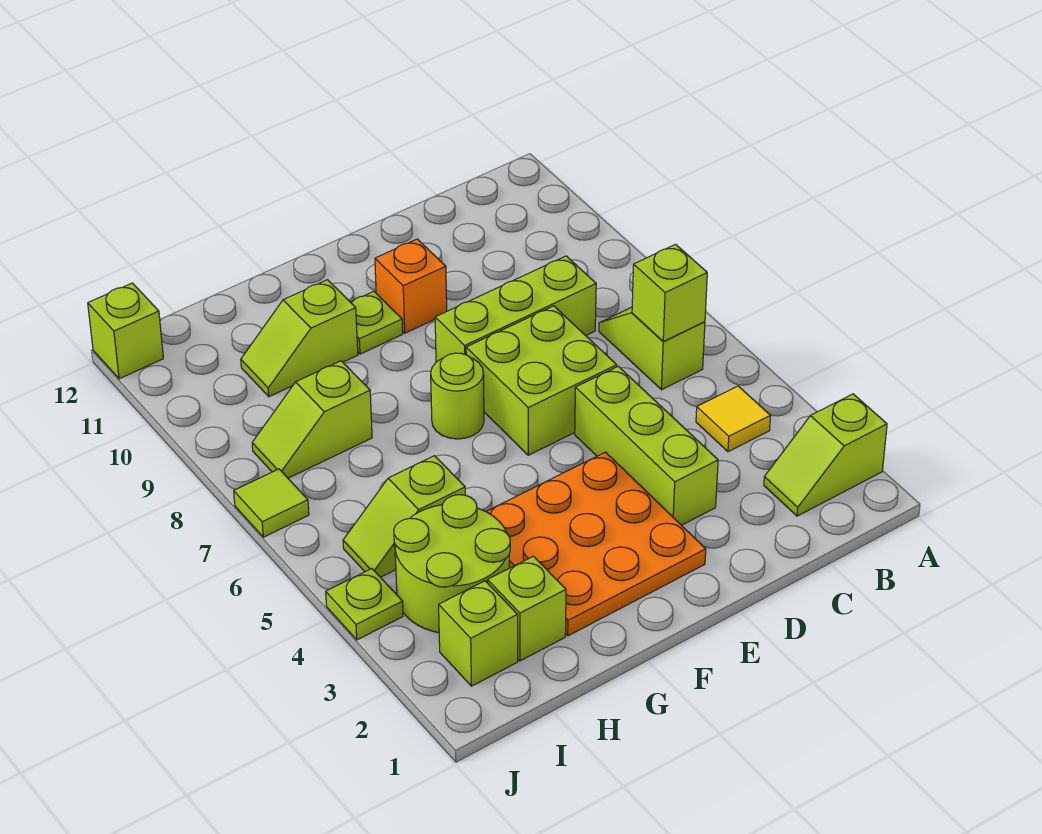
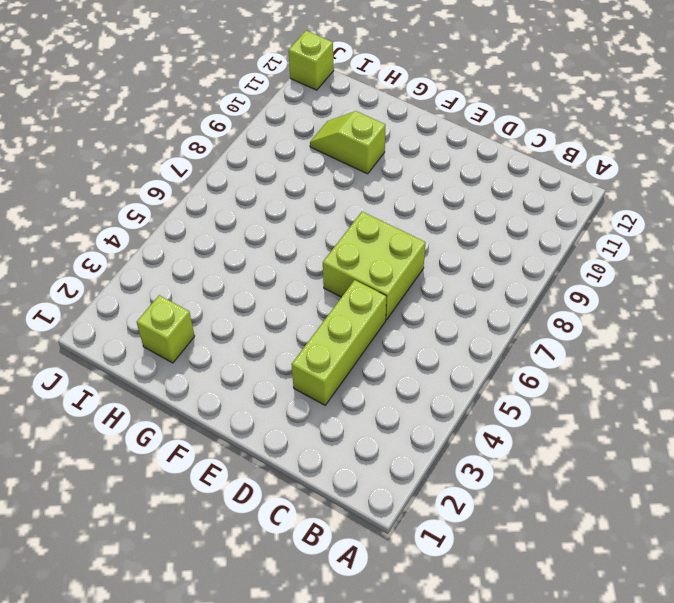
none -> lime 1x2 slope [764,394,887,516]
none -> yellow 1x1 tile [696,386,770,452]
none -> lime 1x2 slope [599,307,705,390]

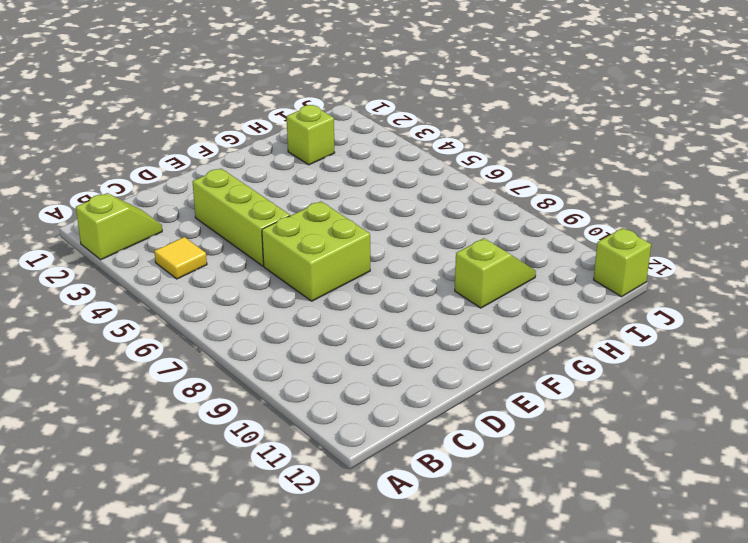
none -> lime 1x2 slope [599,307,705,390]
none -> lime 1x3 brick [435,256,596,362]
none -> orange 3x3 plate [486,452,706,636]

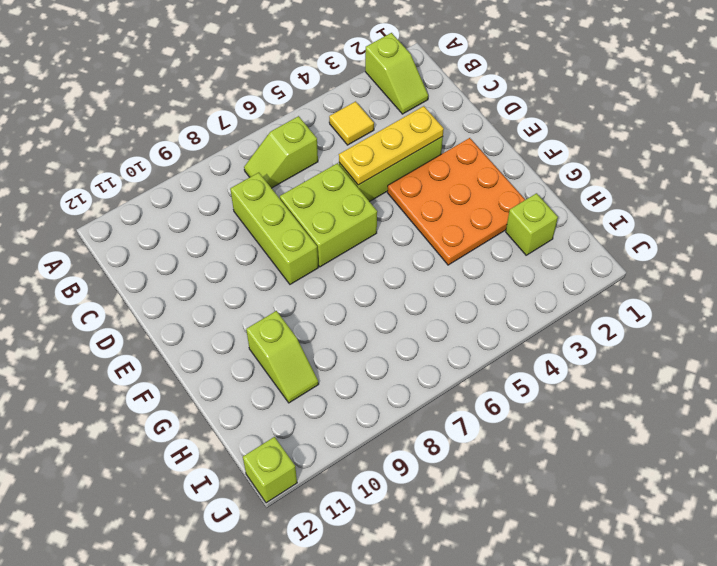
yellow 1x3 plate [339,106,444,185] -> none
none -> orange 1x1 brick [375,239,447,333]
none -> lime 1x1 round brick [431,353,484,439]
none -> lime 1x1 plate [351,292,403,354]

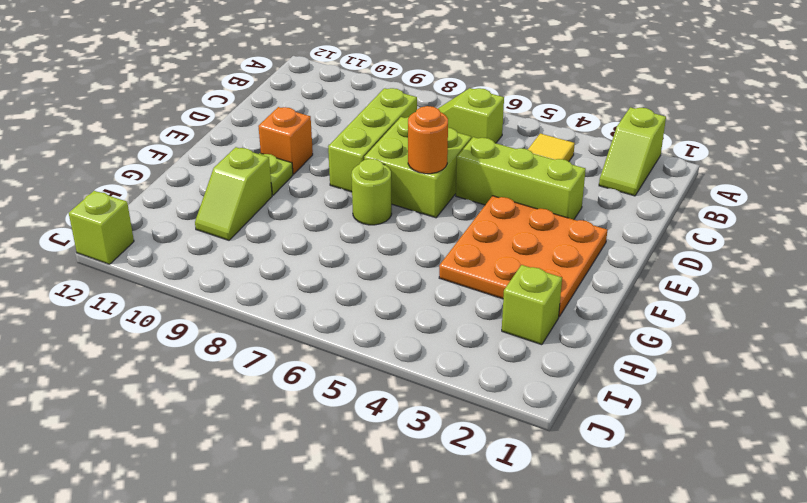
orange 1x1 round brick [408,106,448,174] -> none
none -> lime 2x2 round brick [394,495,510,633]
none -> lime 1x2 slope [343,456,465,577]
none -> lime 1x2 slope [252,361,372,478]

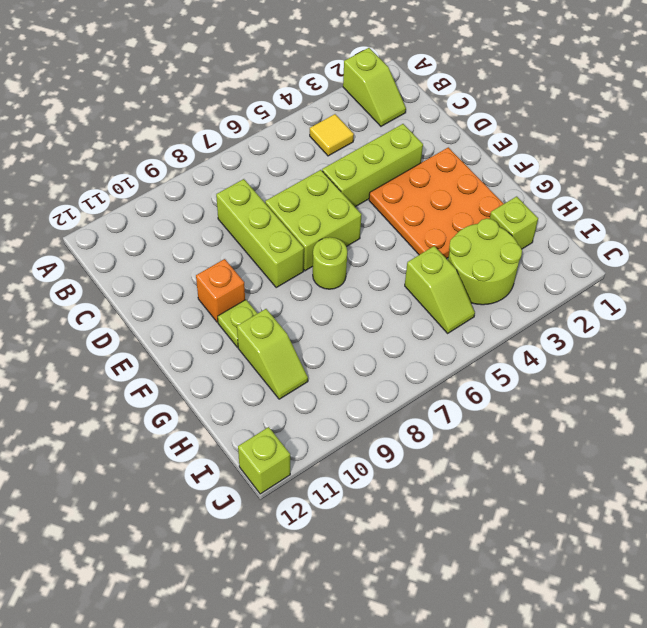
none -> lime 1x2 slope [599,307,705,390]
none -> lime 1x2 slope [252,361,372,478]
none -> lime 1x1 brick [439,581,518,686]

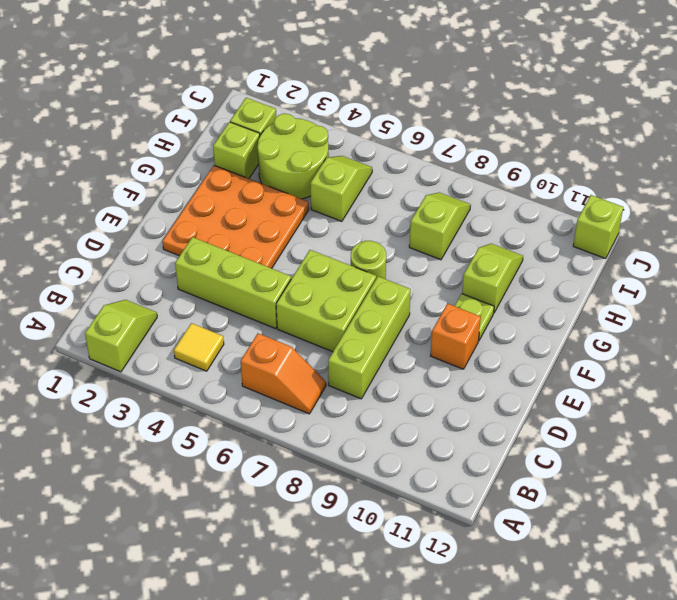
orange 1x2 slope [241,333,326,414] -> lime 1x2 slope [599,307,705,390]
none -> lime 1x1 plate [326,569,403,640]
none -> lime 1x1 tile [234,469,309,537]
none -> lime 1x1 brick [632,244,707,341]

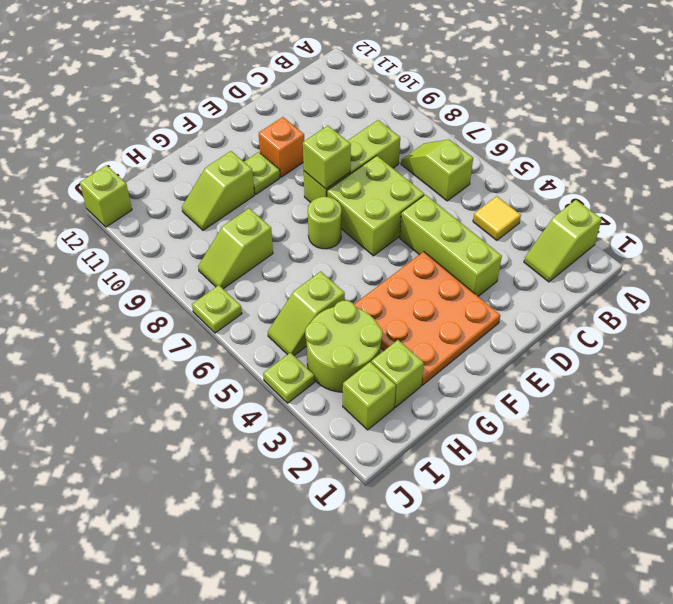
lime 1x1 brick [303,126,351,189] -> lime 1x1 brick moved to [632,244,707,341]
lime 1x1 plate [192,285,242,333] -> lime 1x1 tile [234,469,309,537]

